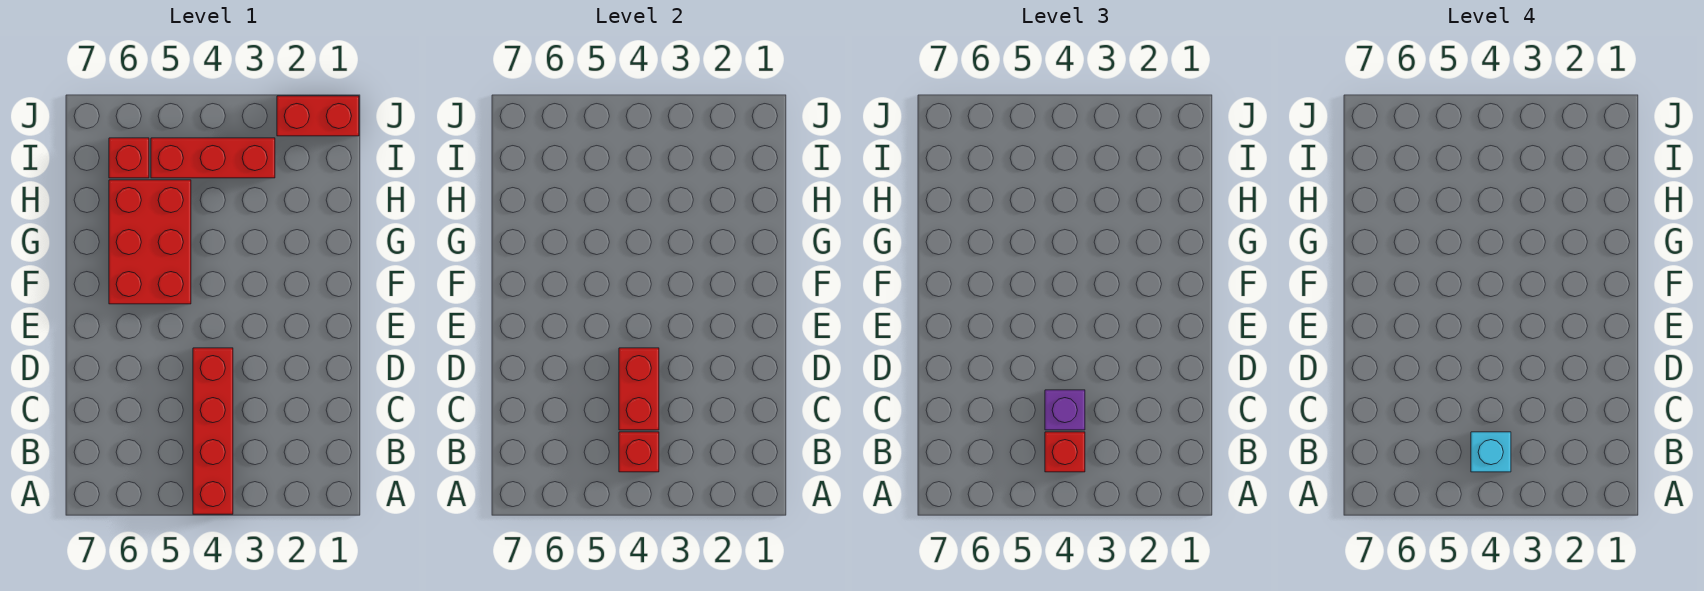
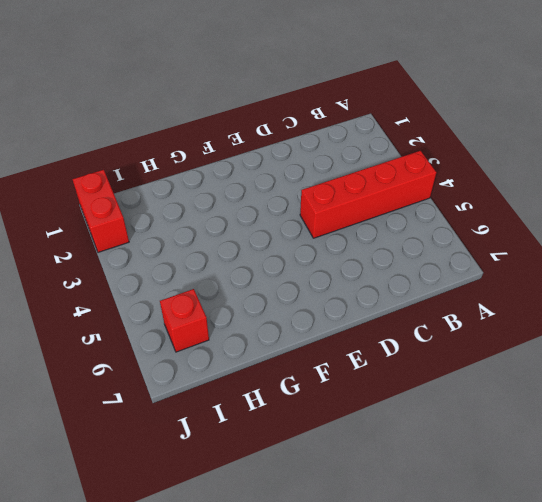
none -> red 2x3 brick [109,180,191,304]
none -> red 1x3 brick [151,138,275,178]

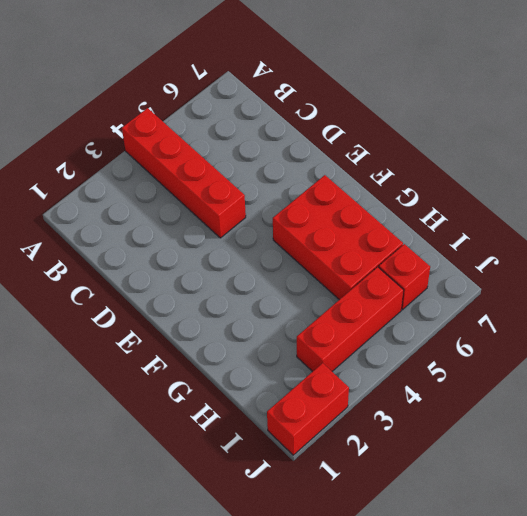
none -> red 1x1 brick [619,432,659,472]
none -> red 1x2 brick [619,348,659,430]

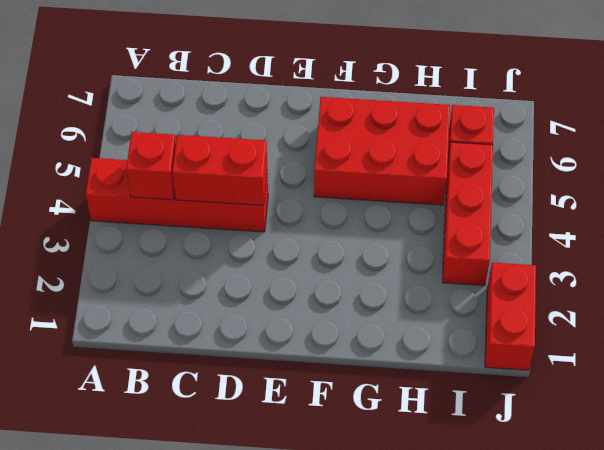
none -> red 1x1 brick [1045,432,1085,472]
none -> purple 1x1 brick [1045,390,1085,430]

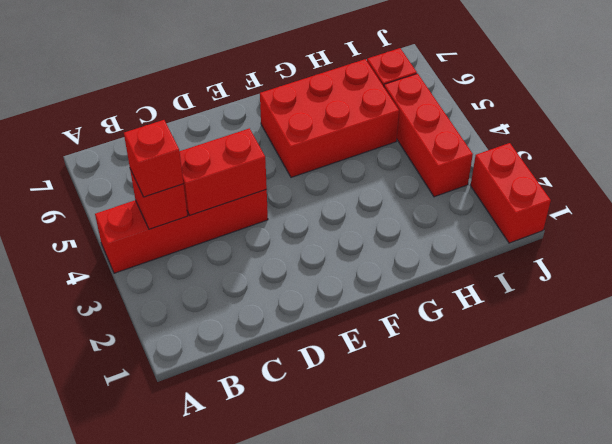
none -> purple 1x1 brick [1045,390,1085,430]
none -> cyan 1x1 brick [1471,432,1511,472]

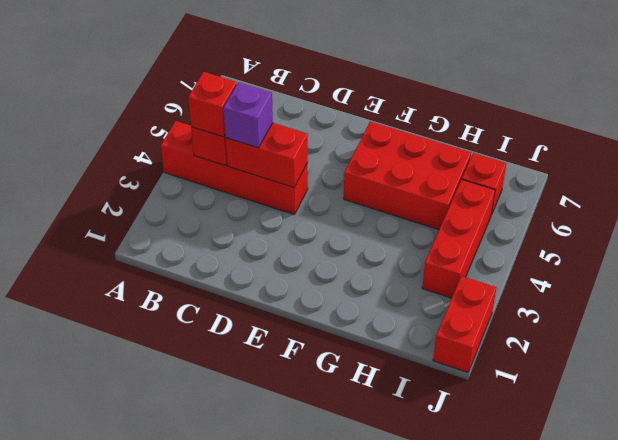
none -> cyan 1x1 brick [1471,432,1511,472]

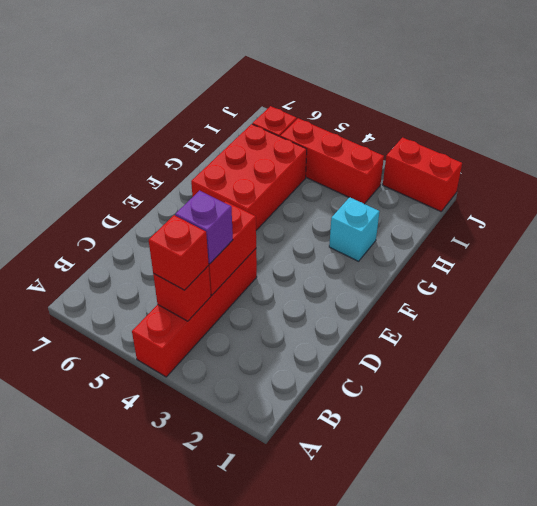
cyan 1x1 brick [329,197,379,261] -> cyan 1x1 brick moved to [1471,432,1511,472]

